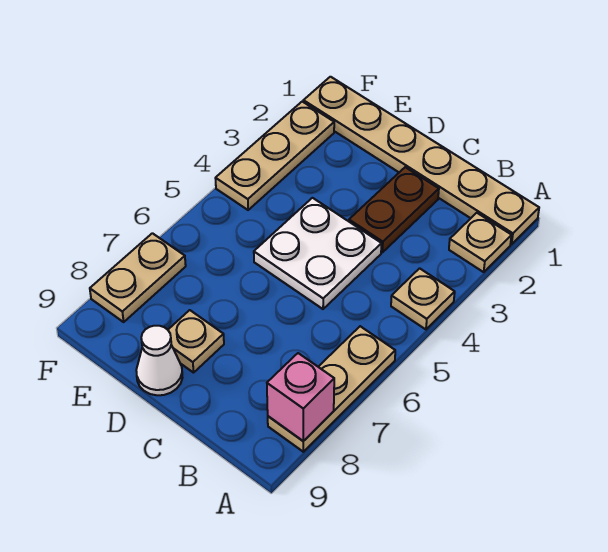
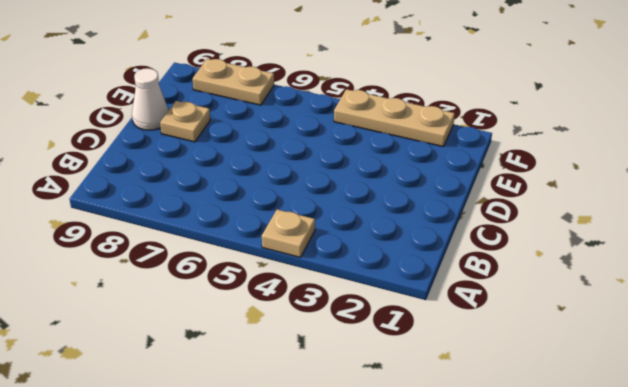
none -> tan 1x6 plate [303,77,539,244]
none -> tan 1x1 plate [449,213,512,272]

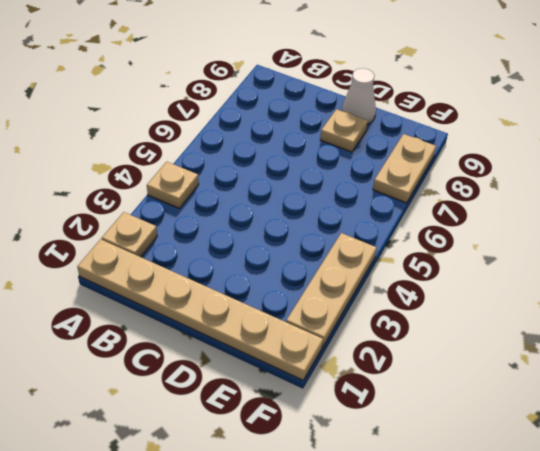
none -> tan 1x3 plate [268,326,395,452]
none -> brown 1x2 plate [349,167,439,252]

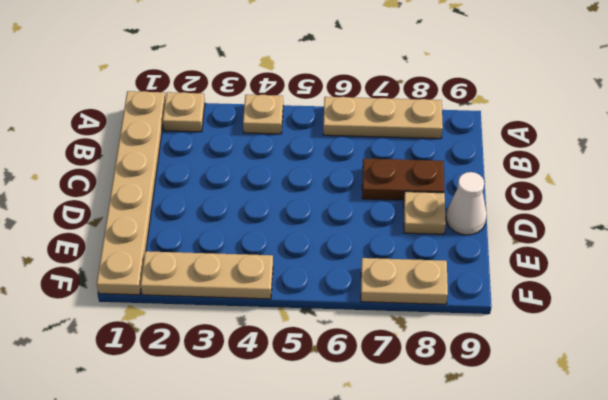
brown 1x2 plate [362,158,445,200] -> brown 1x2 plate moved to [349,167,439,252]
none -> white 2x2 plate [254,198,382,309]
none -> pink 1x1 brick [267,353,334,441]

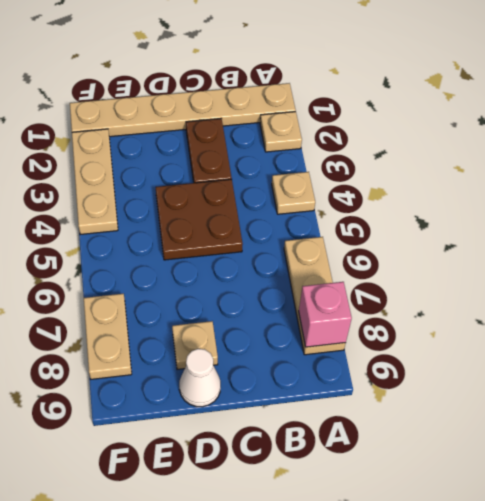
brown 2x2 plate [156,179,243,260] -> white 2x2 plate [254,198,382,309]

